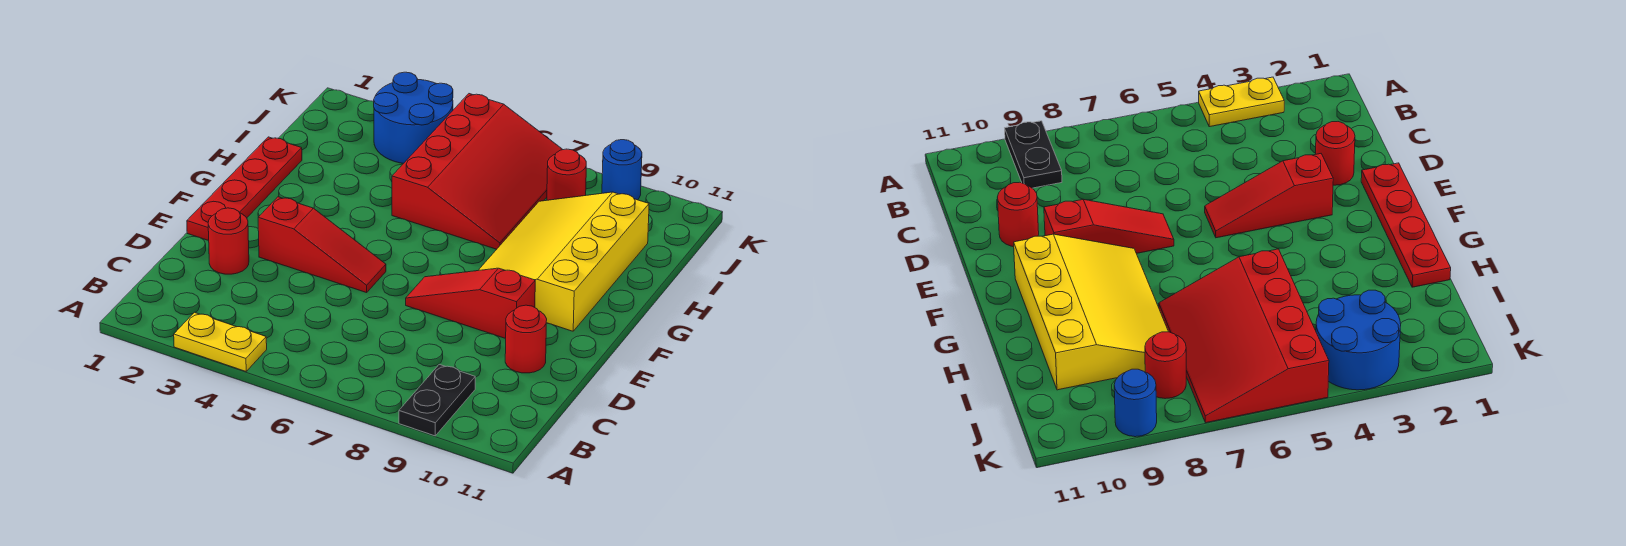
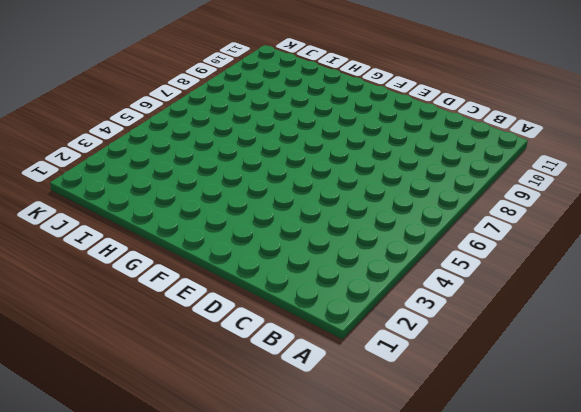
none -> yellow 1x2 plate [174,312,267,371]
none -> black 1x2 plate [399,364,475,436]
none -> red 1x1 round brick [208,208,249,274]

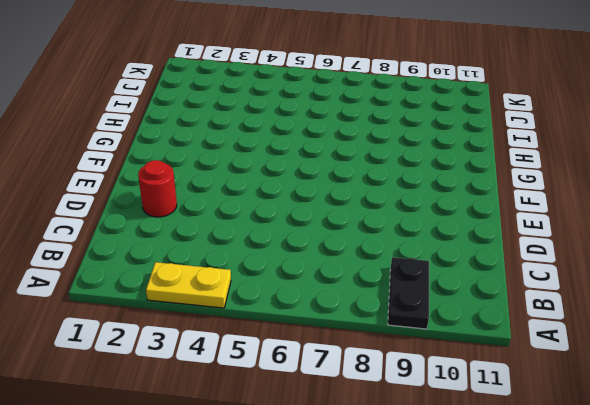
none -> red 1x1 round brick [505,305,547,373]
none -> red 1x4 plate [187,137,302,241]
none -> red 1x3 slope [258,197,386,293]

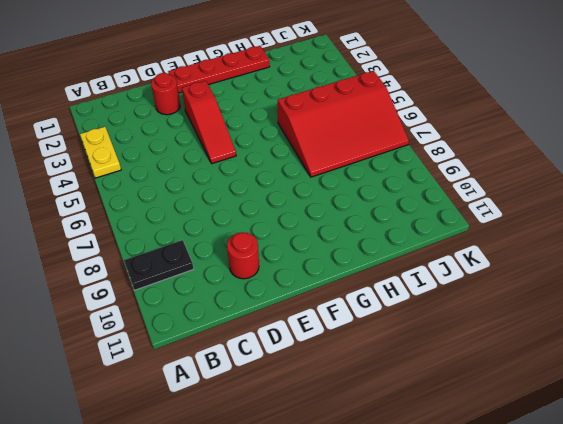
none -> red 1x3 slope [406,268,535,339]
none -> yellow 3x4 slope [478,192,649,331]
none -> blue 2x2 round brick [374,72,453,163]

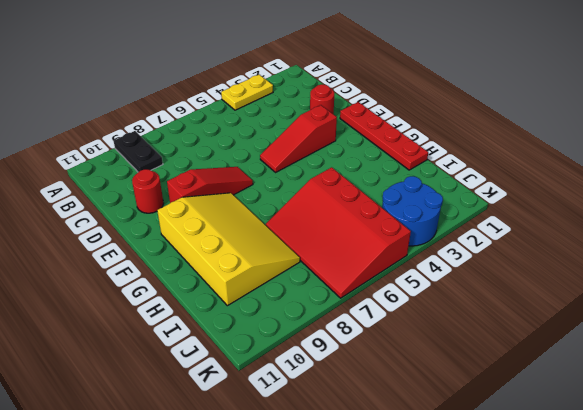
none -> red 1x1 round brick [547,149,586,200]
none -> blue 1x1 round brick [602,140,642,200]

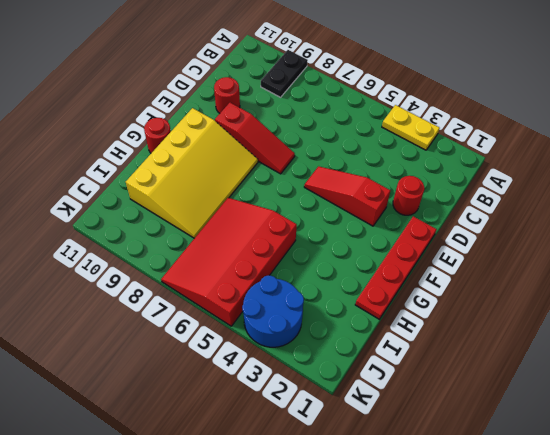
red 1x1 round brick [144,118,171,153] -> red 1x1 round brick moved to [547,149,586,200]
none -> blue 1x1 round brick [602,140,642,200]

